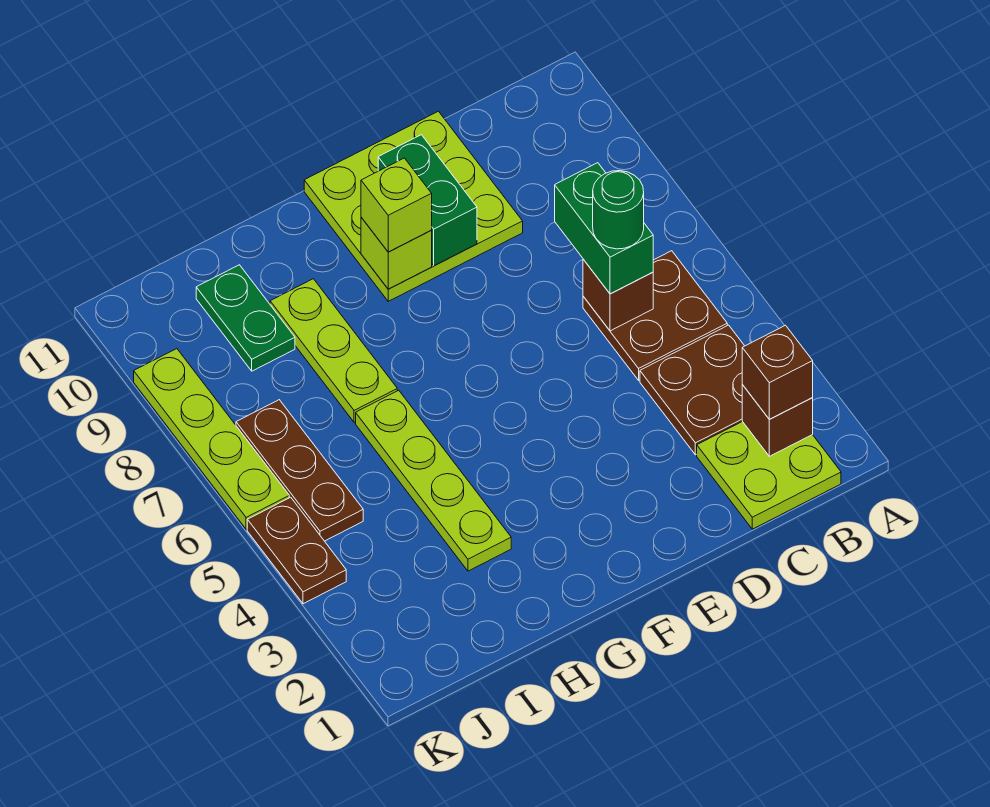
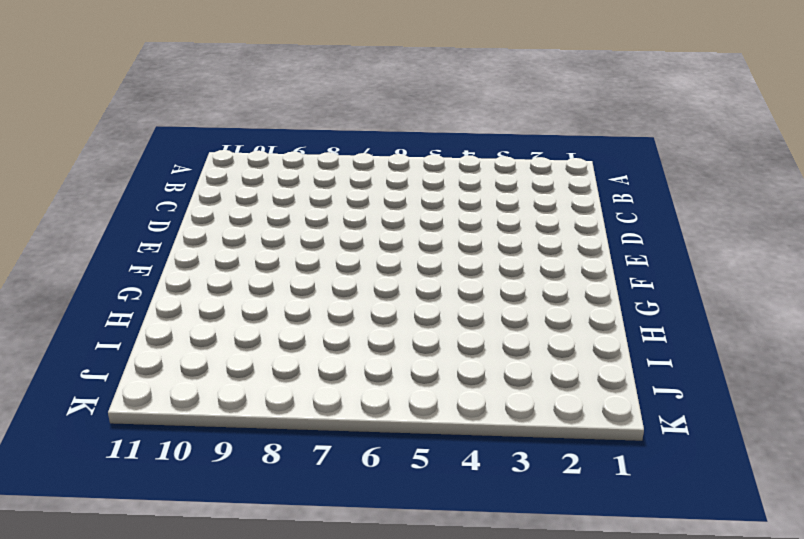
none -> lime 2x2 plate [697,422,841,529]
none -> brown 2x2 plate [640,325,744,455]
none -> brown 2x2 plate [583,251,727,380]

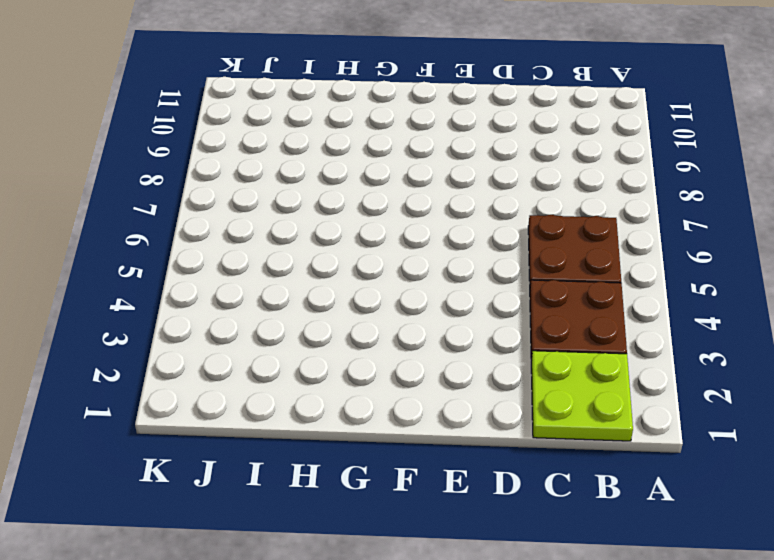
none -> lime 3x3 plate [304,111,523,301]
none -> lime 1x4 plate [356,390,511,571]
none -> lime 1x3 plate [270,279,397,422]

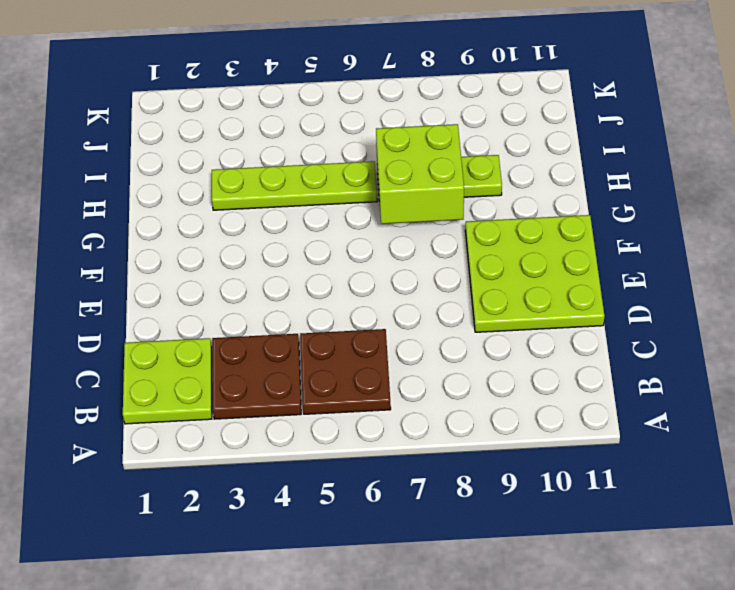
lime 2x2 brick [376,124,464,224] -> none
none -> green 1x2 plate [196,265,295,371]
none -> brown 1x3 plate [236,400,363,541]
none -> brown 1x2 plate [247,497,346,604]

